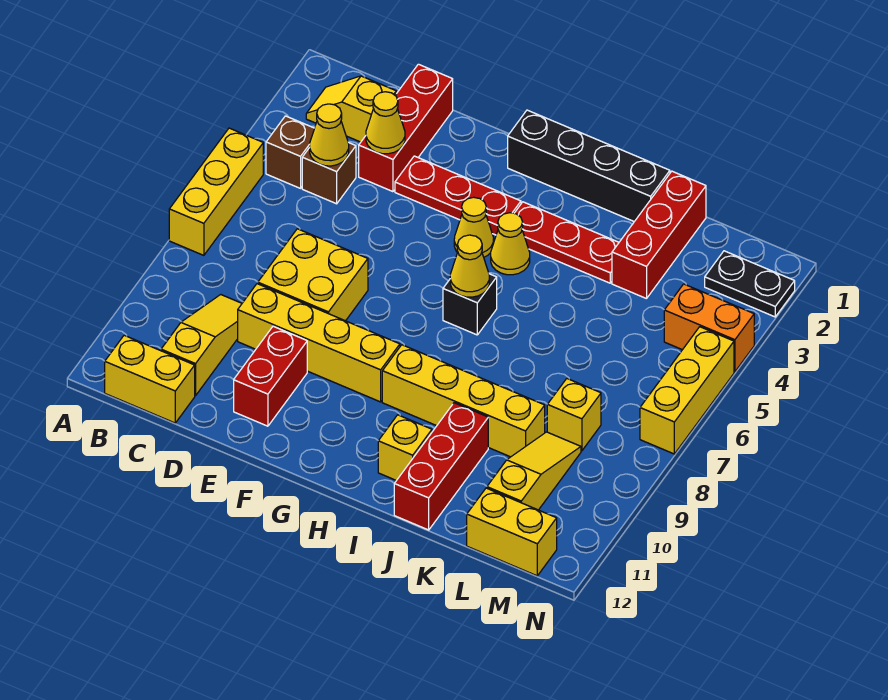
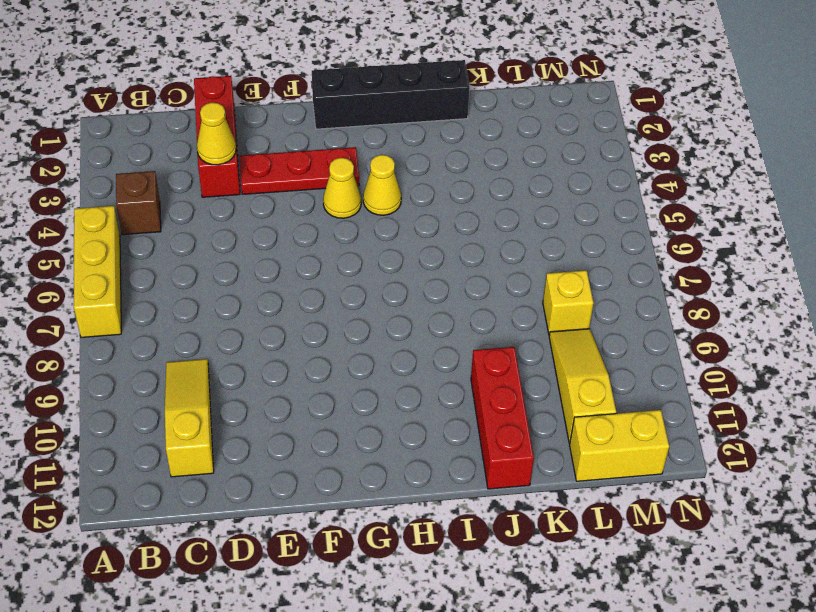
none -> yellow 1x2 slope [306,76,396,142]
none -> yellow 1x2 brick [105,335,195,423]
none -> brown 1x1 brick [302,143,356,204]

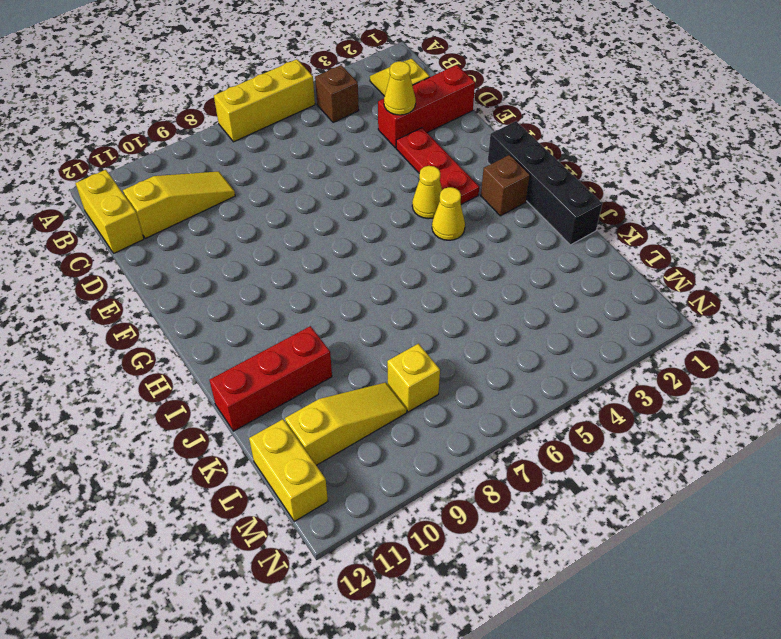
brown 1x1 brick [481,155,530,216] -> brown 1x1 brick moved to [302,143,356,204]
none -> yellow 2x2 brick [258,229,368,321]
none -> yellow 1x4 brick [238,284,400,402]
none -> red 1x2 brick [234,326,307,426]

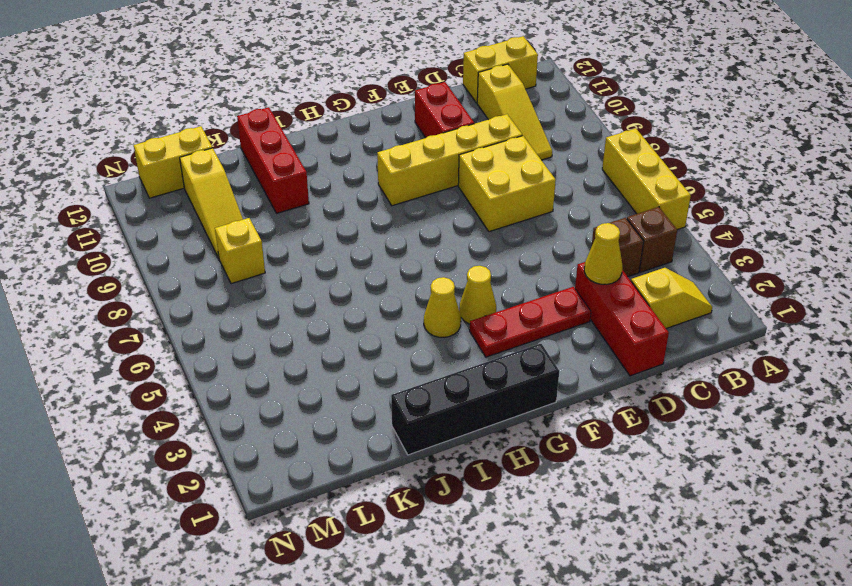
none -> red 1x3 plate [514,202,619,283]
none -> black 1x1 brick [443,274,497,335]
none -> yellow 1x4 brick [382,345,545,457]

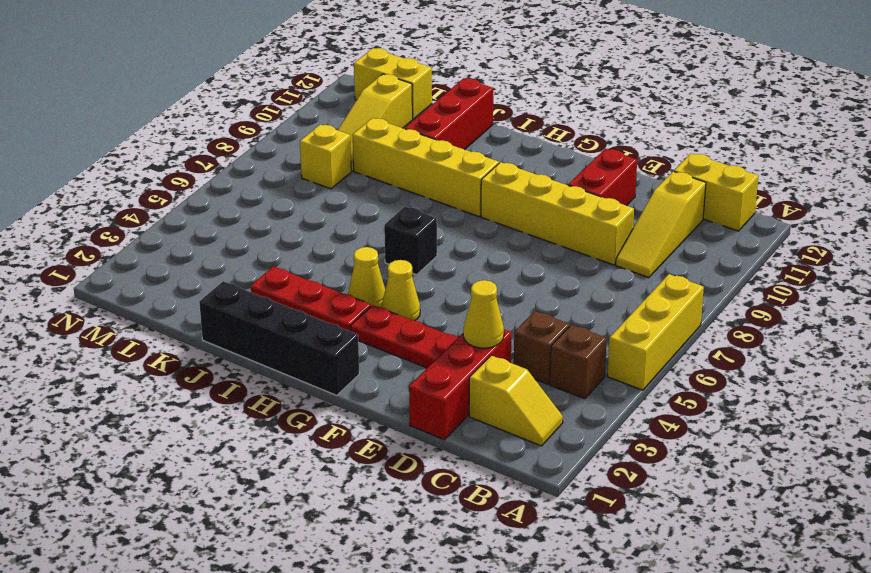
none -> yellow 2x2 brick [258,229,368,321]
none -> yellow 1x1 brick [378,415,432,480]
none -> red 1x3 brick [612,171,706,299]

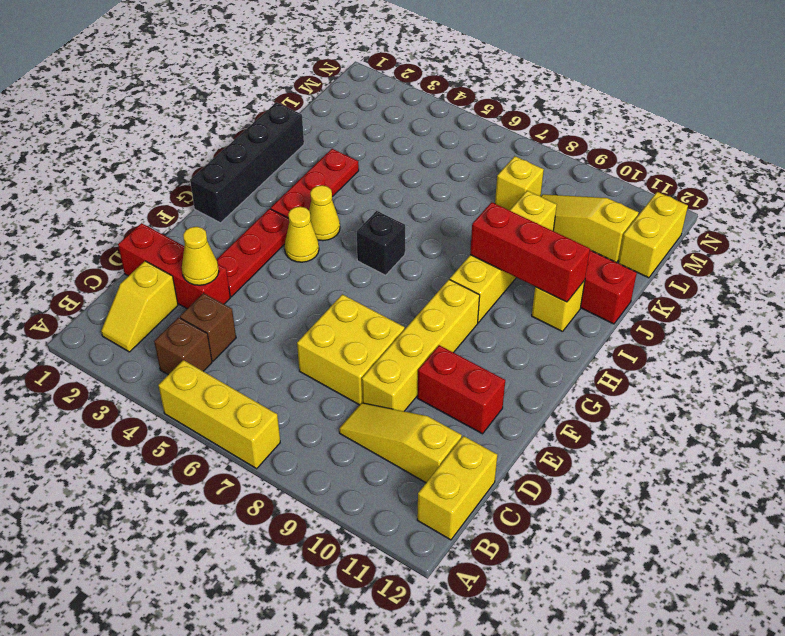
red 1x3 brick [470,202,590,302] -> red 1x3 brick moved to [612,171,706,299]
none -> black 1x2 plate [705,251,795,317]
none -> orange 1x2 brick [664,284,754,372]
none -> yellow 1x3 brick [640,327,734,454]

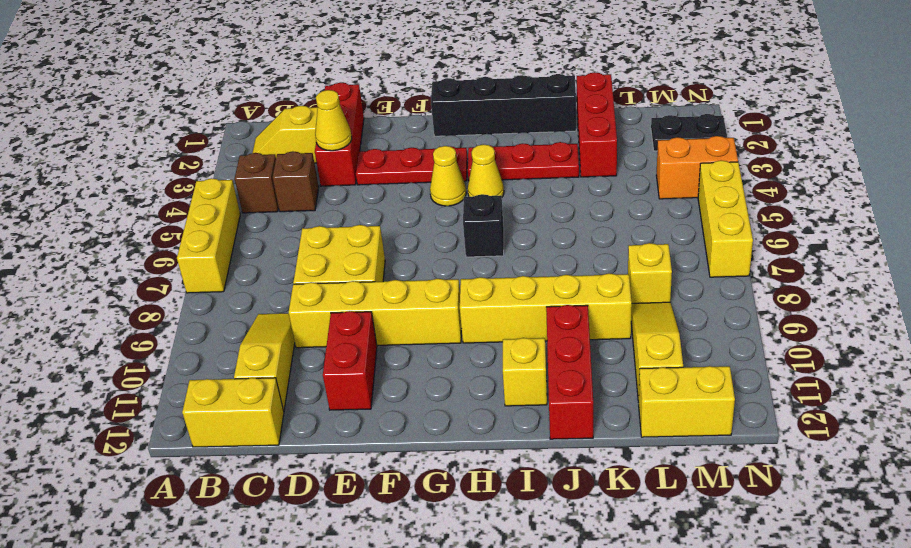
none -> yellow 1x1 cone [310,104,349,166]
none -> yellow 1x1 cone [450,235,489,297]

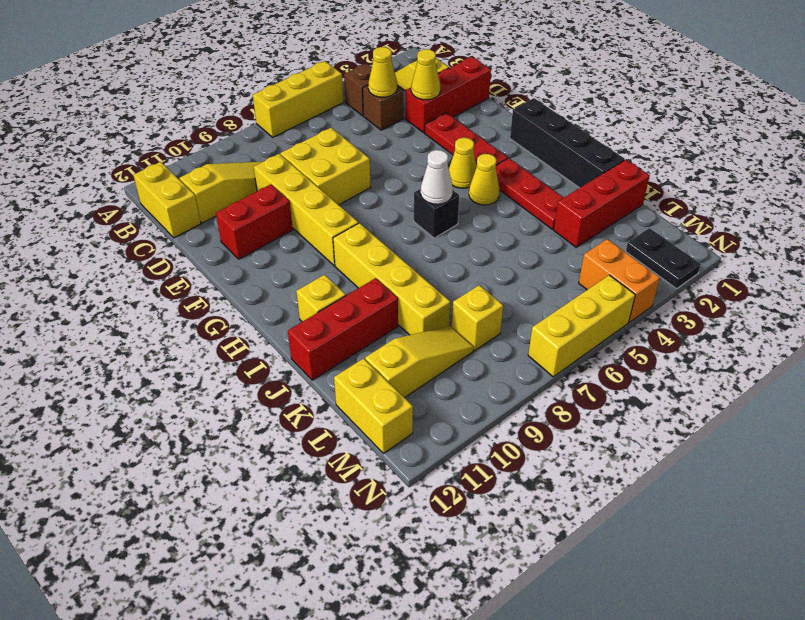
white 1x1 cone [421,150,453,204] -> yellow 1x1 cone [450,235,489,297]

